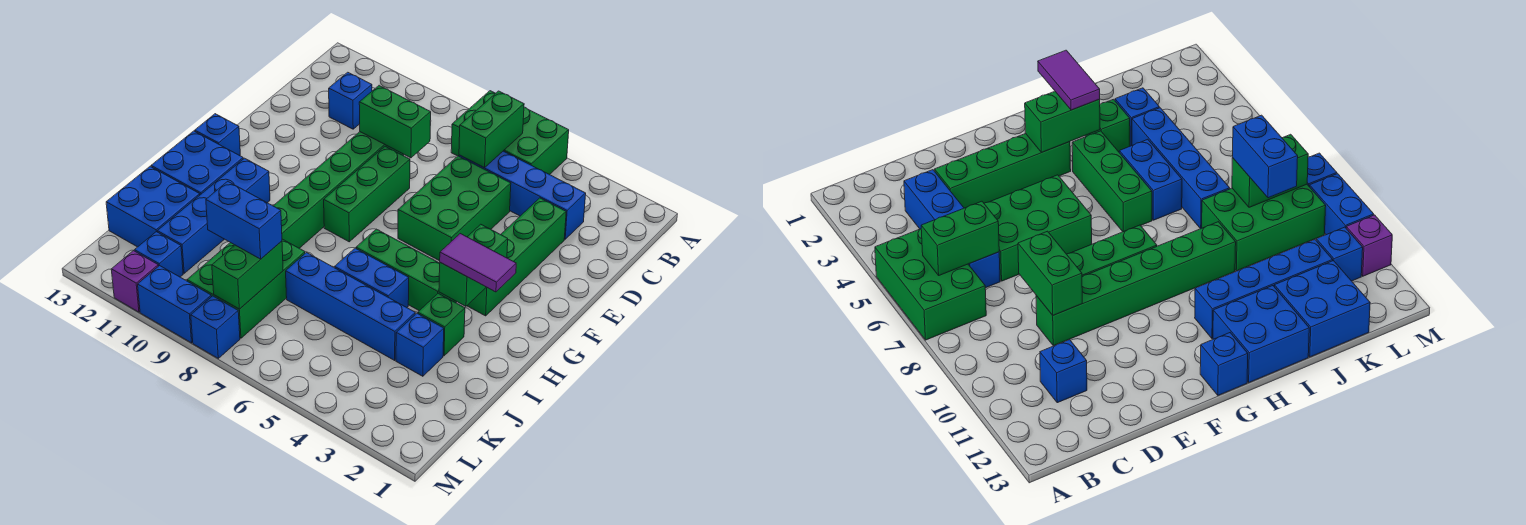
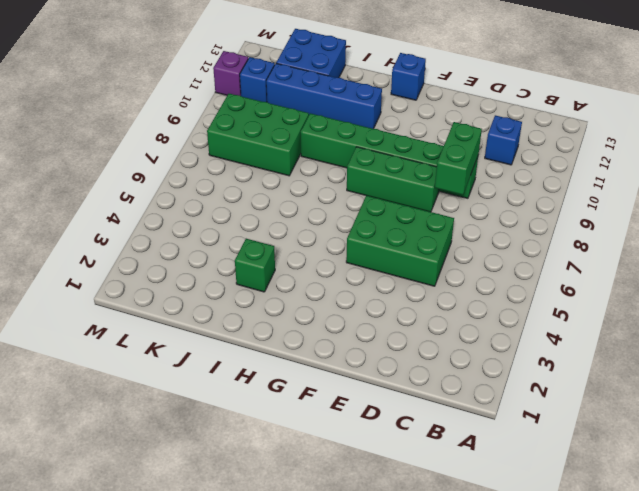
none -> green 2x3 brick [451,91,569,175]
none -> blue 1x4 brick [459,151,586,239]
none -> green 1x4 brick [467,198,566,316]

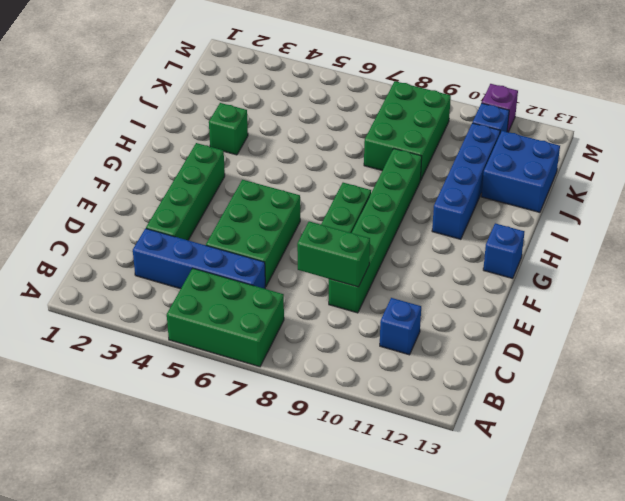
none -> green 1x3 brick [356,229,457,311]
none -> blue 2x2 brick [151,131,243,195]
none -> blue 1x2 brick [335,248,409,307]

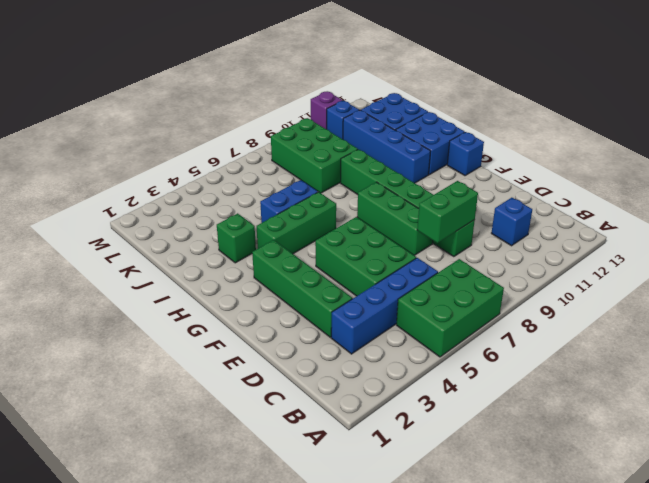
none -> blue 1x1 brick [396,313,444,376]
none -> blue 1x4 brick [286,253,415,360]
none -> blue 1x1 brick [191,296,240,358]

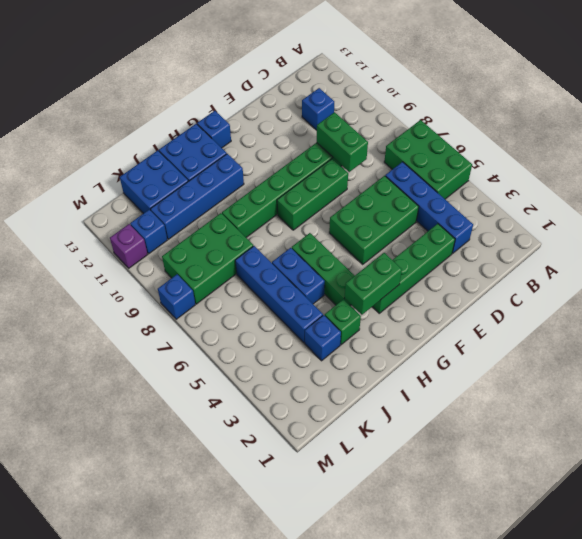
none -> blue 1x2 brick [138,265,211,343]
none -> green 1x2 brick [459,91,524,168]
none -> green 1x2 brick [212,241,283,309]

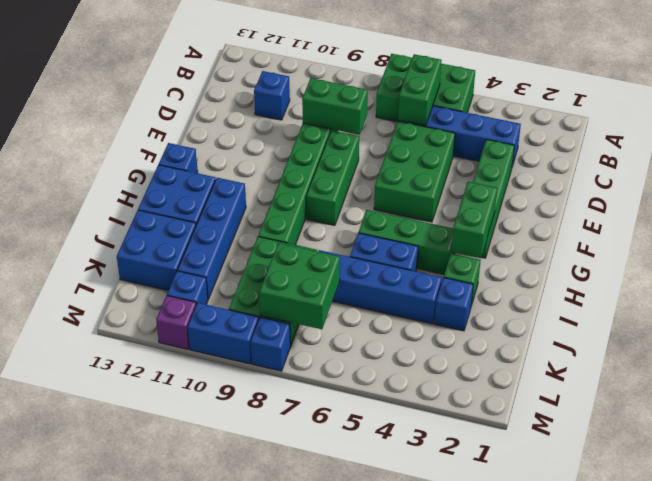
green 2x2 brick [259,243,340,329] -> green 1x2 brick [212,241,283,309]
none -> purple 1x2 tile [440,234,516,292]
none -> blue 1x2 brick [206,181,282,259]

